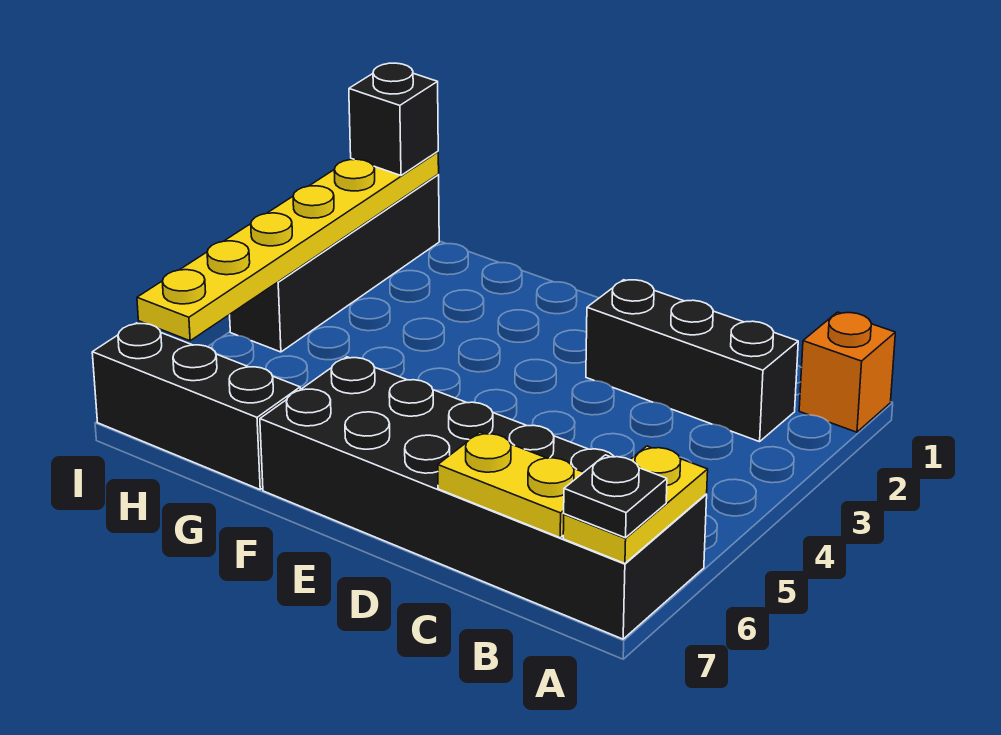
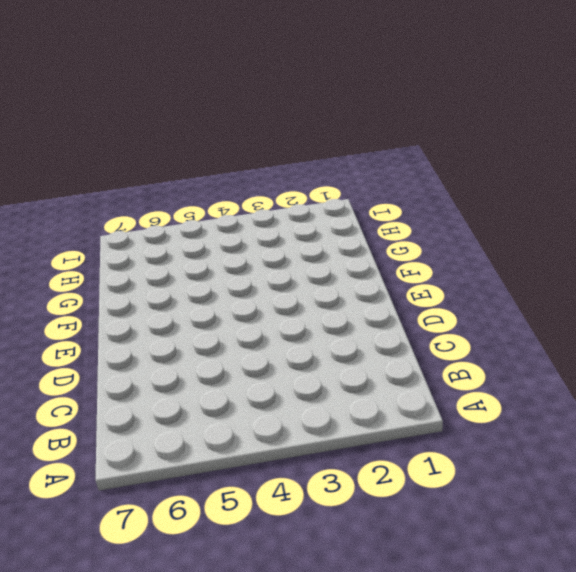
none -> orange 1x1 brick [799,312,895,432]
none -> black 2x6 brick [260,357,707,639]

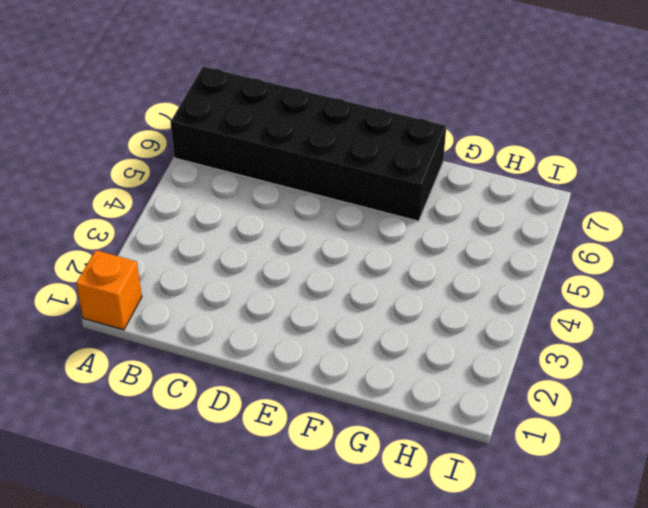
none -> black 1x3 brick [586,280,798,442]
none -> black 1x3 brick [92,323,300,490]

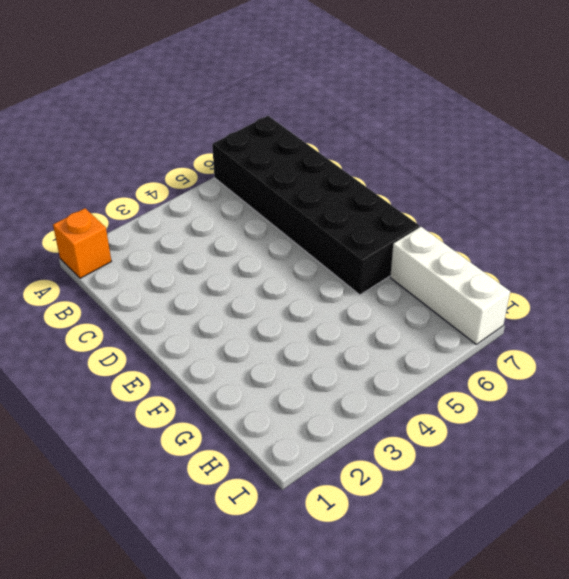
white 1x3 brick [390,227,510,344] -> black 1x3 brick [92,323,300,490]
none -> black 1x3 brick [586,280,798,442]
none -> black 1x4 brick [230,175,439,352]

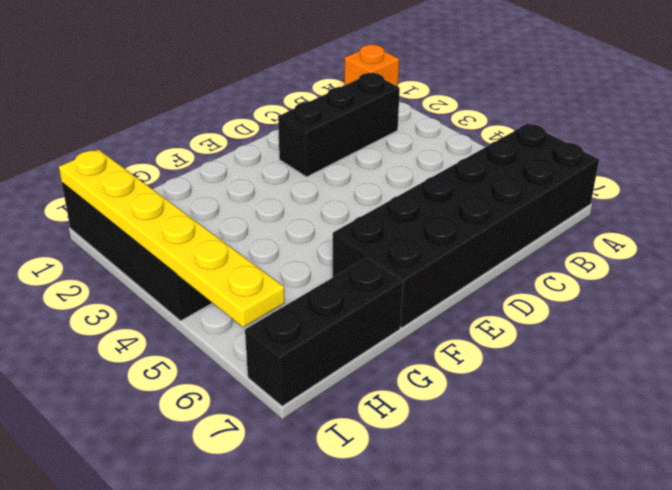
none -> yellow 1x2 plate [563,446,708,563]
none -> yellow 1x2 plate [438,432,584,538]

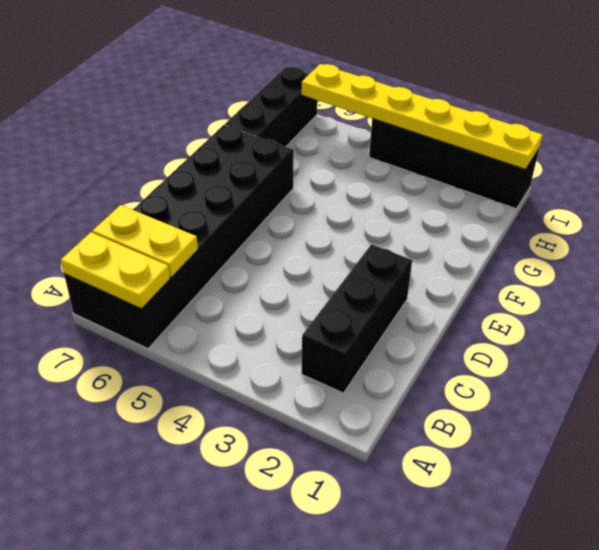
yellow 1x2 plate [92,205,198,278] -> yellow 1x2 plate turned to [438,432,584,538]
none -> orange 1x1 brick [799,312,895,432]
none -> black 1x1 plate [564,455,667,538]

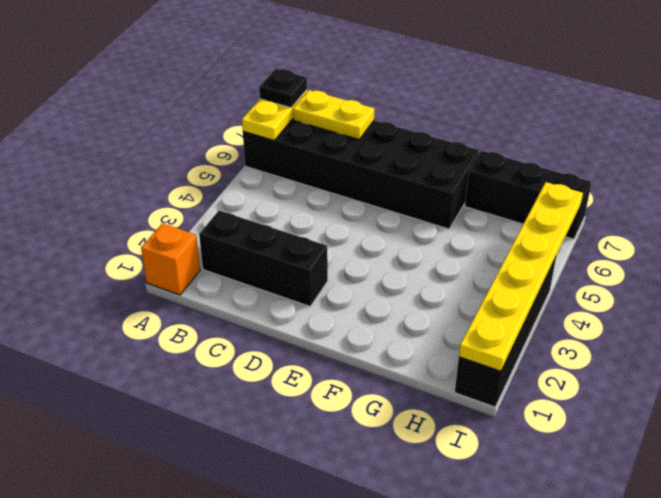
none -> black 1x1 brick [349,63,438,176]

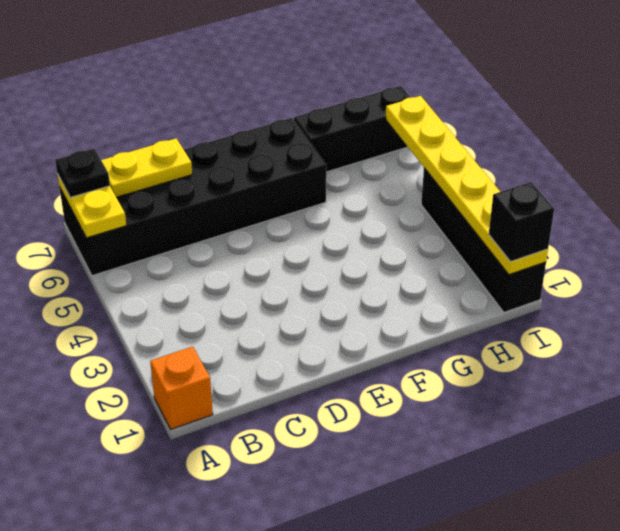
none -> black 1x3 brick [586,280,798,442]

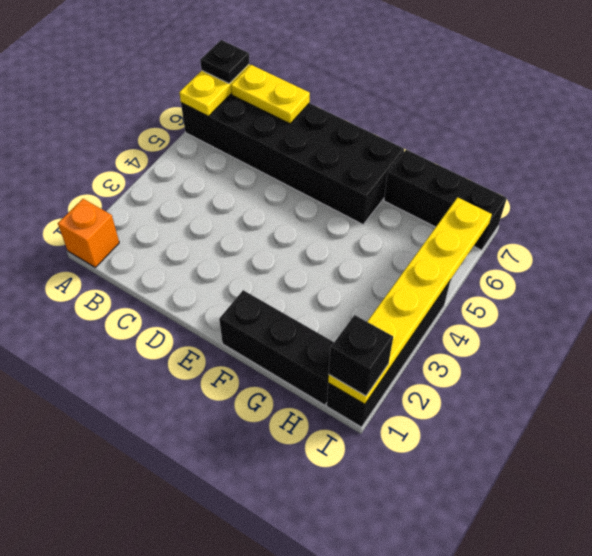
black 1x3 brick [219,290,334,405] -> black 1x3 brick moved to [586,280,798,442]

